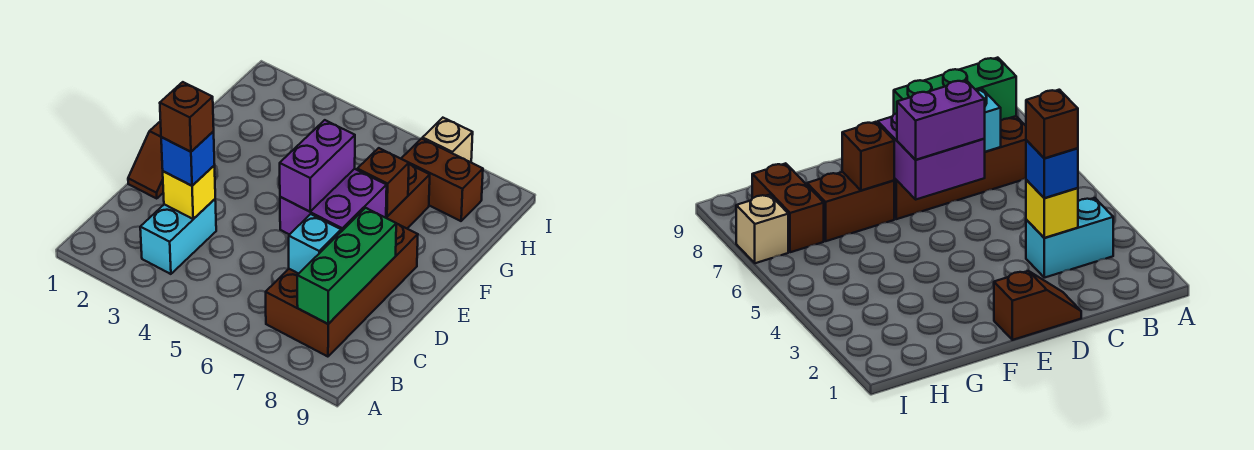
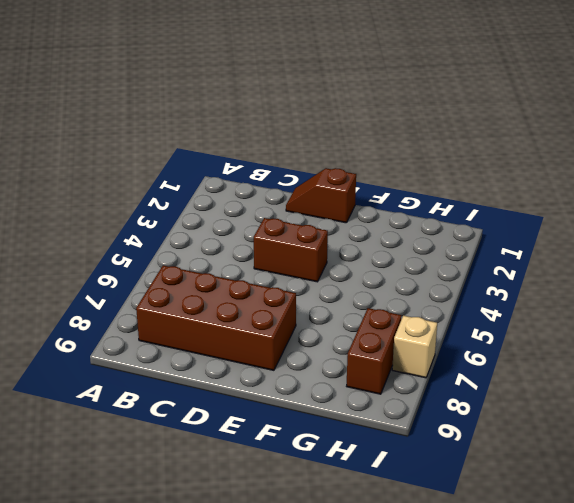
brown 1x2 brick [254,218,328,282] -> brown 1x2 brick moved to [386,165,430,228]
none -> cyan 1x2 brick [140,199,216,274]
none -> green 1x3 brick [297,208,396,324]
none -> yellow 1x1 brick [163,165,215,219]

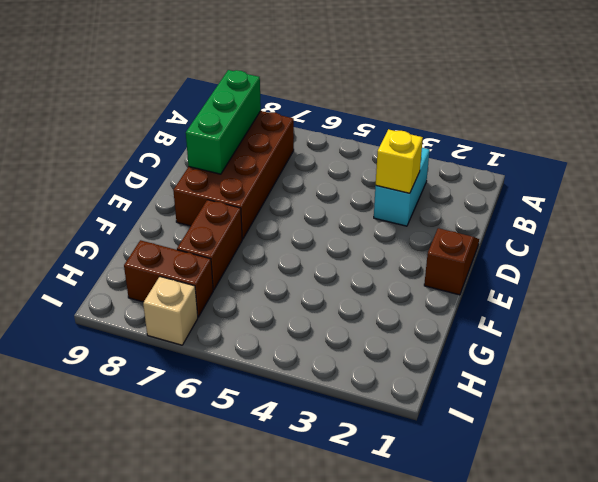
none -> cyan 1x1 brick [289,214,341,274]
none -> purple 2x2 brick [280,169,387,235]
none -> brown 1x1 brick [357,148,409,217]

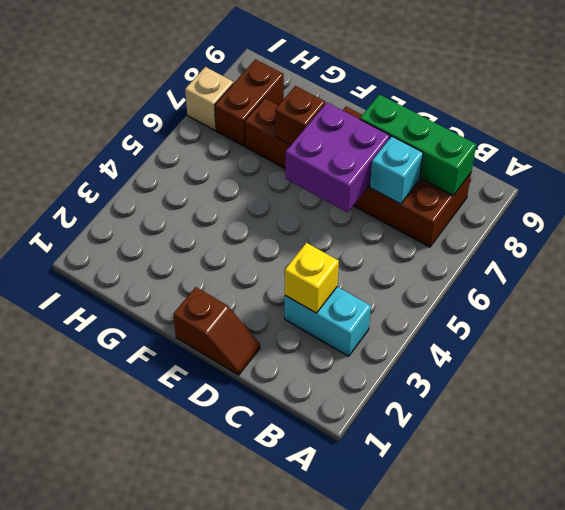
none -> blue 1x1 brick [161,132,215,186]
none -> purple 1x2 brick [280,120,355,212]
none -> brown 1x1 brick [160,82,214,152]

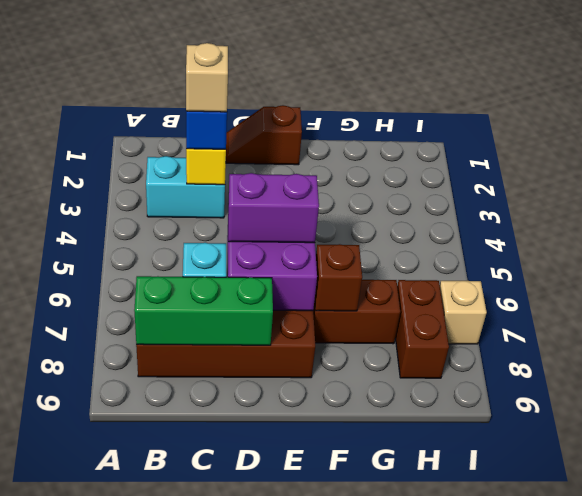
tan 1x1 brick [186,43,228,112] -> brown 1x1 brick [160,82,214,152]

